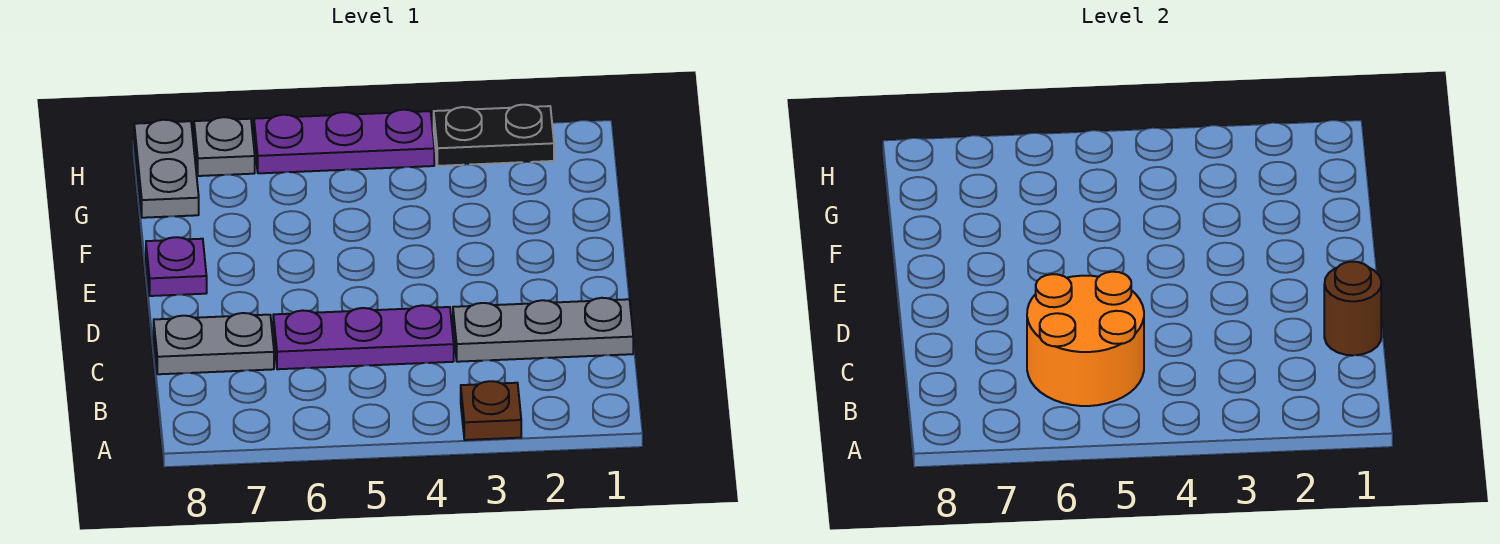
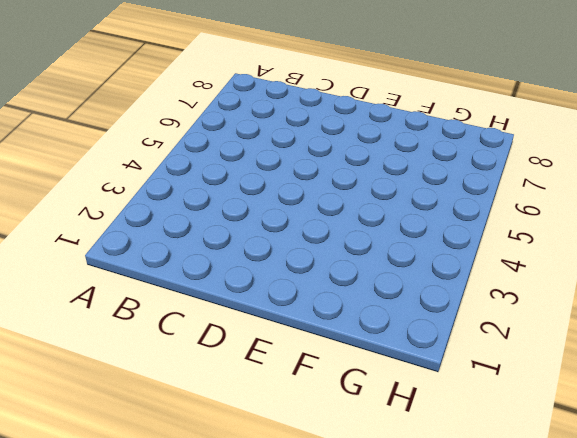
none -> brown 1x1 plate [461,381,521,440]
none -> grey 1x3 plate [453,298,633,362]

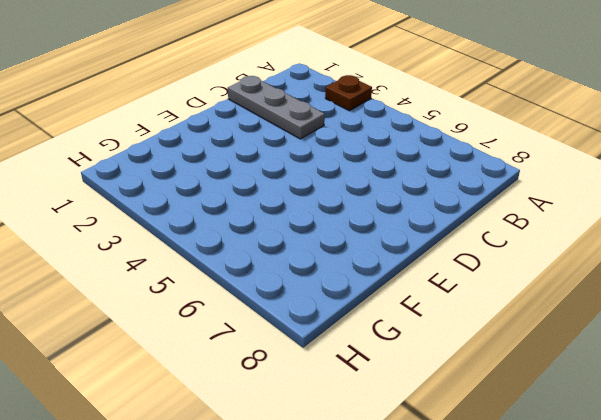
none -> purple 1x3 plate [273,305,454,369]
none -> grey 1x2 plate [154,313,274,374]

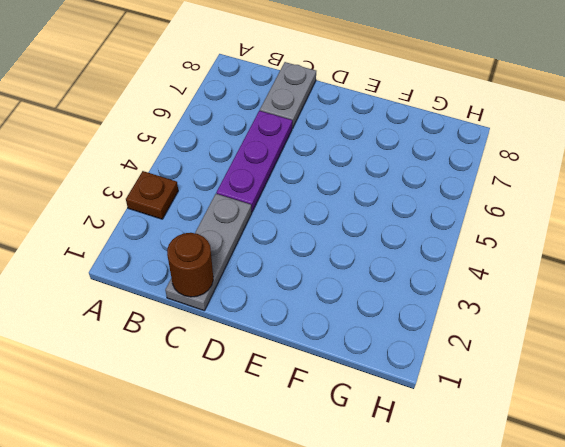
none -> purple 1x1 plate [146,237,207,296]
none -> grey 1x2 plate [134,120,199,218]

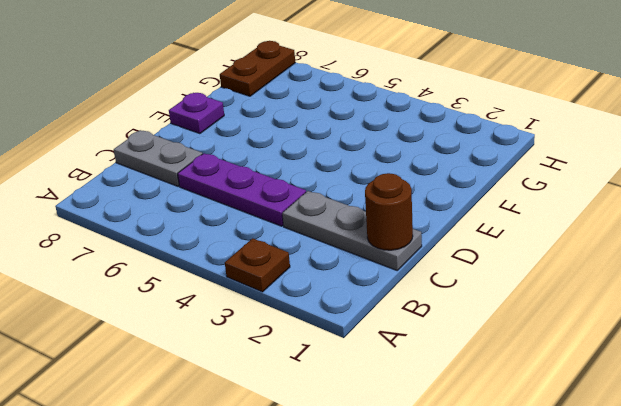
brown 1x2 plate [220,41,295,96] -> grey 1x2 plate [134,120,199,218]
none -> black 1x2 plate [434,105,554,166]
none -> purple 1x3 plate [254,110,434,173]

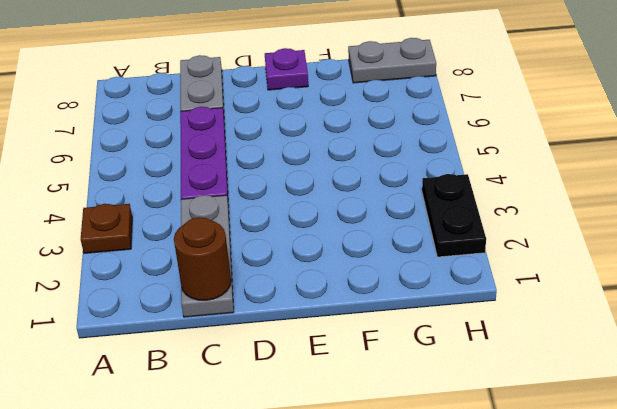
none -> purple 1x3 plate [254,110,434,173]
none -> grey 1x1 plate [194,117,255,176]

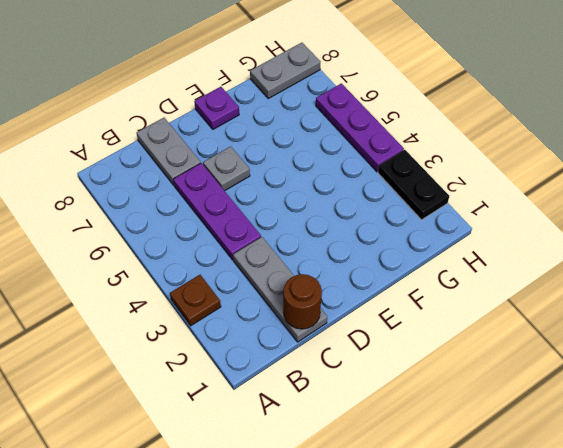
grey 1x1 plate [203,146,250,191] -> grey 1x1 plate moved to [194,117,255,176]
none -> orange 2x2 round brick [1027,272,1144,406]

